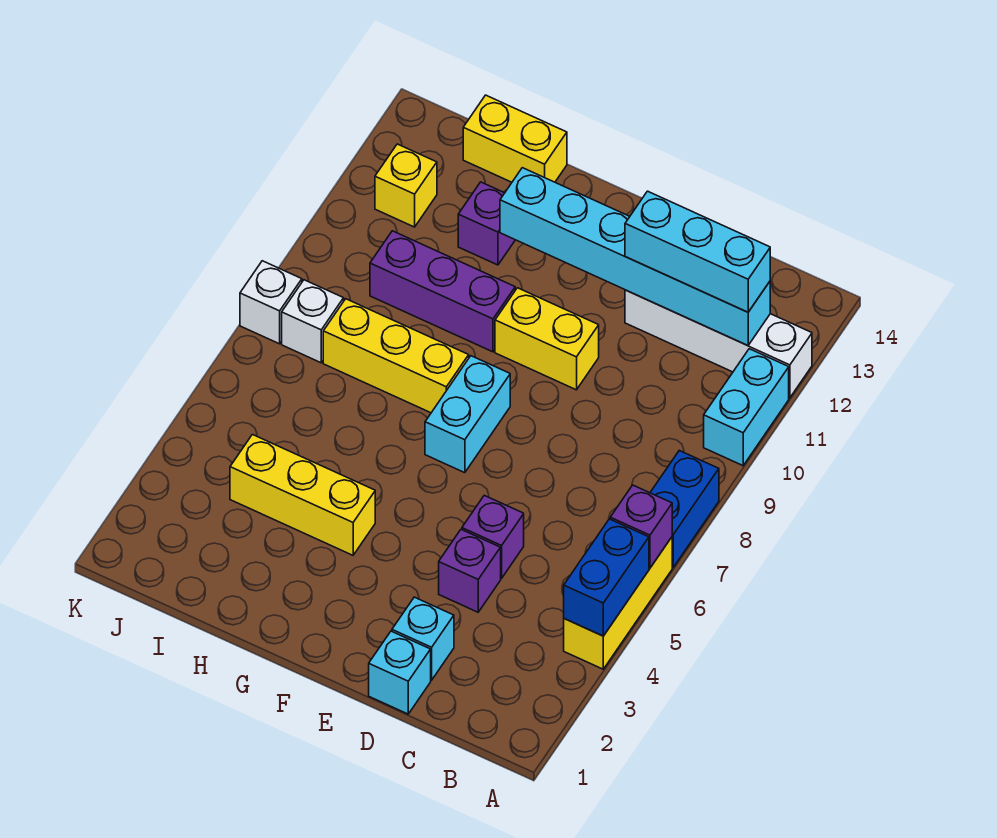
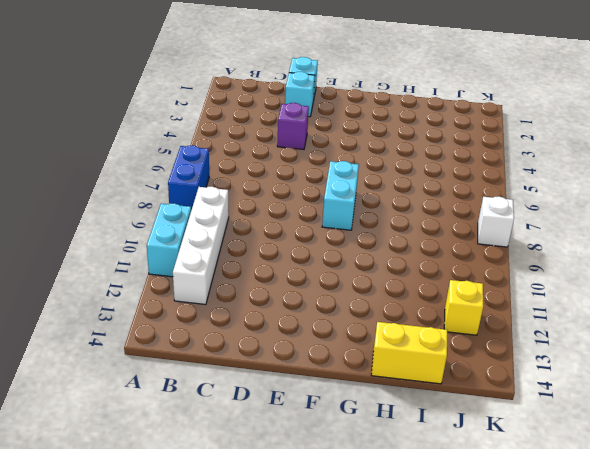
white 1x4 brick [173,187,229,305] -> white 1x4 brick turned to [625,290,812,398]
none -> yellow 1x3 brick [564,537,672,669]
none -> purple 1x1 brick [462,495,524,578]
none -> yellow 1x2 brick [495,288,599,390]

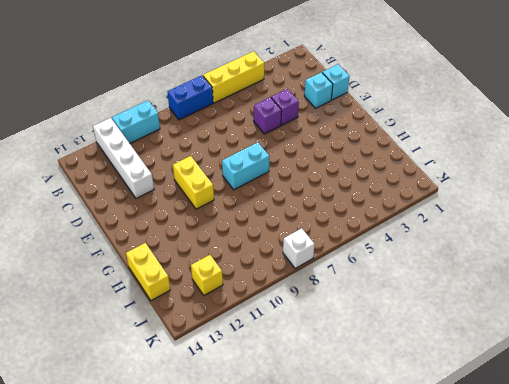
none -> yellow 1x3 brick [230,435,375,555]
none -> yellow 1x3 brick [323,299,469,413]
none -> purple 1x3 brick [370,231,515,352]

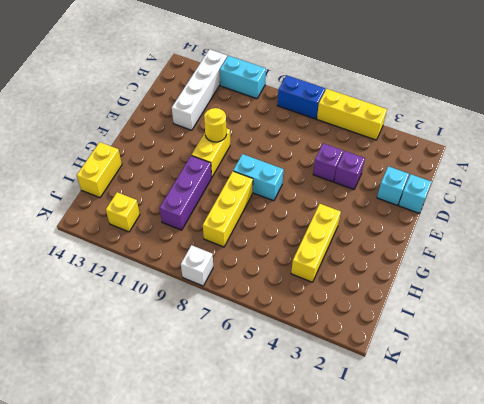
yellow 1x1 round brick [204,108,227,142] -> none
none -> purple 1x1 brick [458,182,515,265]
none -> white 1x1 brick [282,280,344,363]
none -> blue 1x2 brick [564,519,649,636]

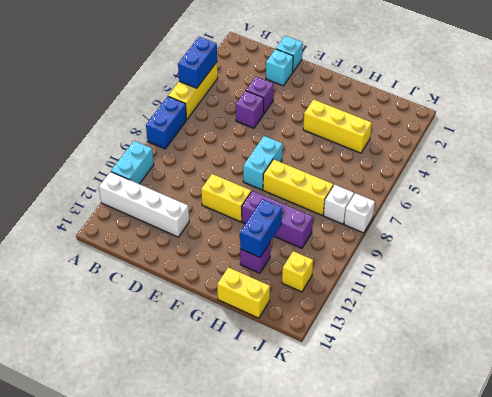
blue 1x2 brick [240,199,282,257] -> none
none -> purple 1x1 brick [610,485,672,568]
none -> cyan 1x6 brick [500,168,770,346]
none -> cyan 1x3 brick [625,191,770,312]

